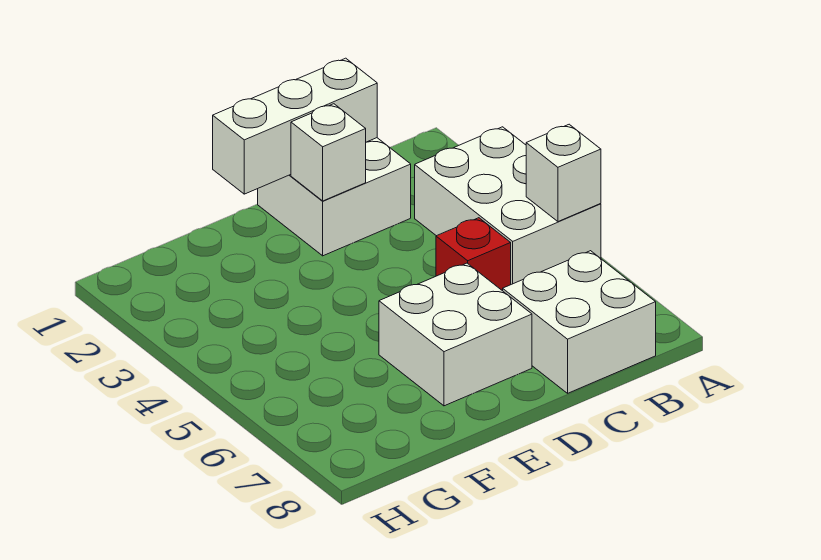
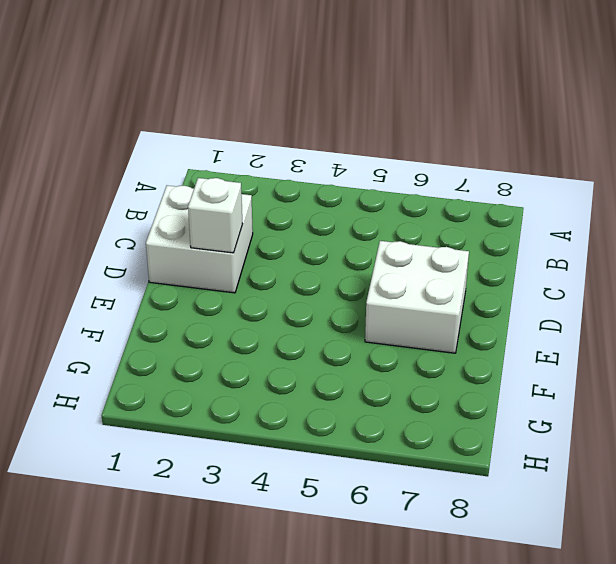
none -> white 2x3 brick [415,127,601,284]
none -> white 2x2 brick [503,251,656,393]

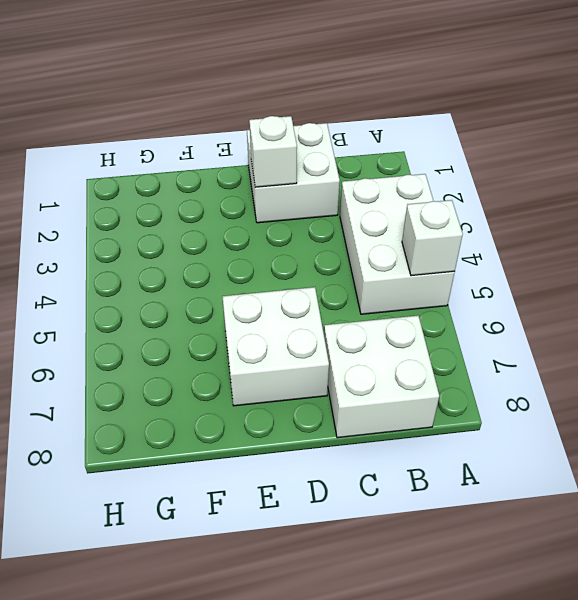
none -> red 1x1 brick [436,218,511,291]
none -> white 1x3 brick [213,58,377,194]

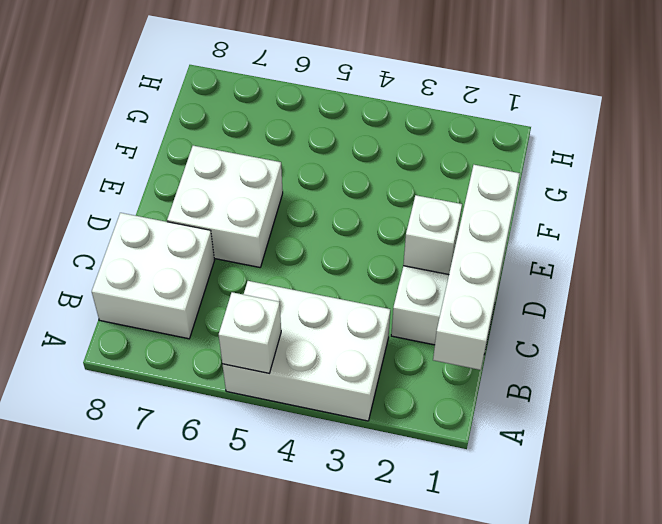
white 1x4 brick [433,165,520,370] -> white 1x3 brick [213,58,377,194]
none -> red 1x1 brick [436,218,511,291]

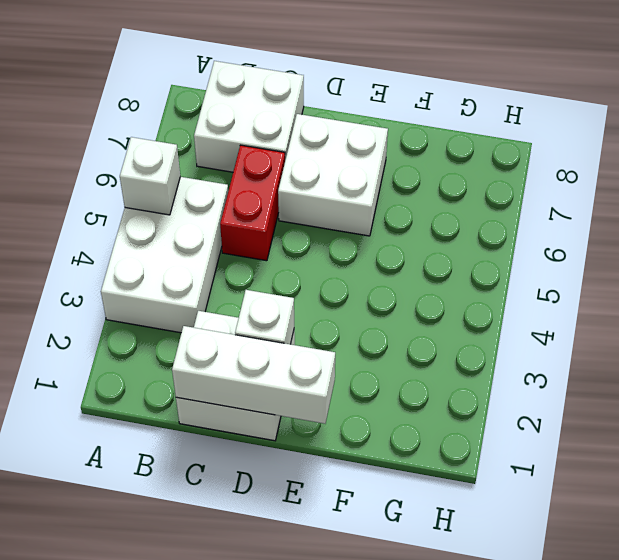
red 1x2 brick [220,145,285,261] -> red 1x1 brick [436,218,511,291]

